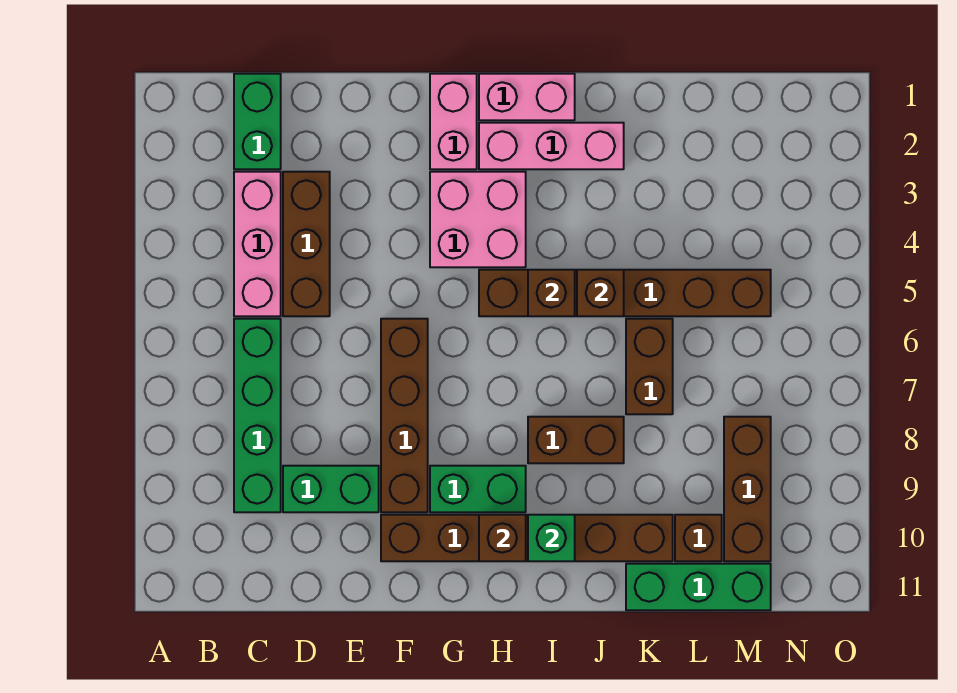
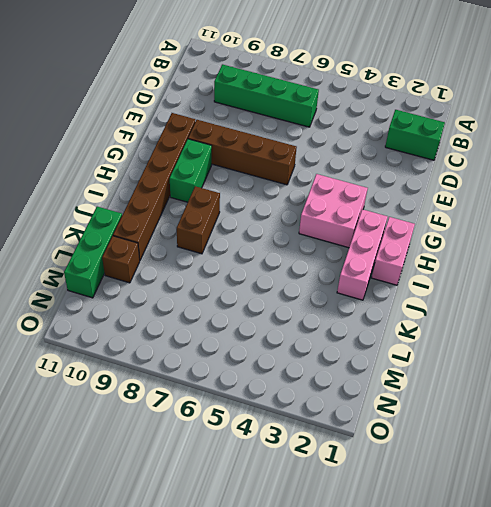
none -> pink 1x3 brick [234,172,281,316]
none -> brown 1x3 brick [283,172,330,316]
none -> green 1x2 brick [283,466,379,512]

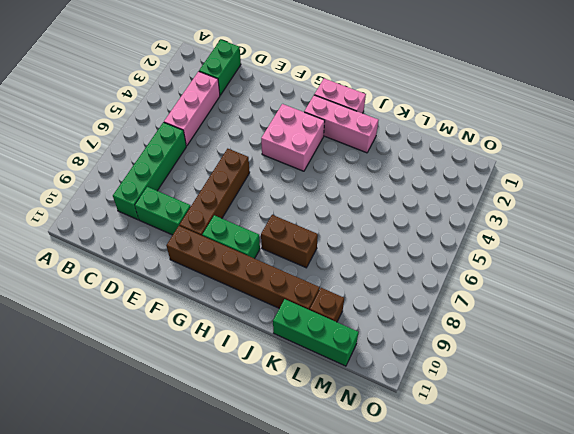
none -> brown 1x3 brick [283,172,330,316]
none -> pink 1x2 brick [430,74,477,169]
none -> brown 1x6 brick [479,270,771,316]

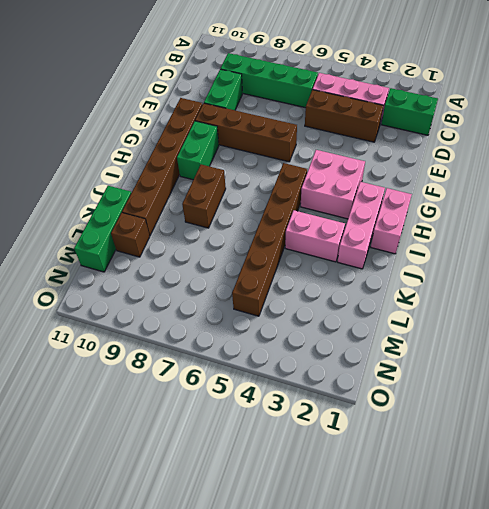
pink 1x2 brick [285,210,345,262] -> pink 1x2 brick moved to [430,74,477,169]
none -> brown 1x2 brick [626,319,673,414]
none -> brown 1x3 brick [724,417,771,561]
none -> brown 1x1 brick [479,515,526,561]

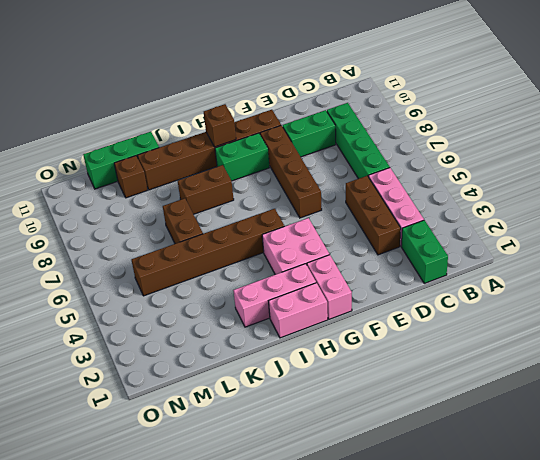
none -> brown 1x3 brick [724,417,771,561]
none -> brown 1x1 brick [528,270,575,316]
none -> green 1x1 brick [528,515,575,561]

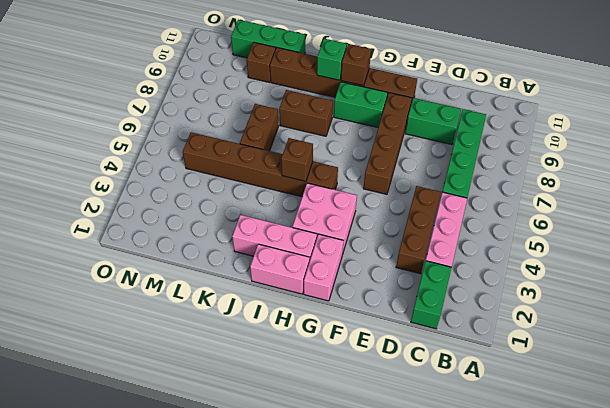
none -> brown 1x3 brick [724,417,771,561]
none -> brown 1x1 brick [577,270,624,316]

